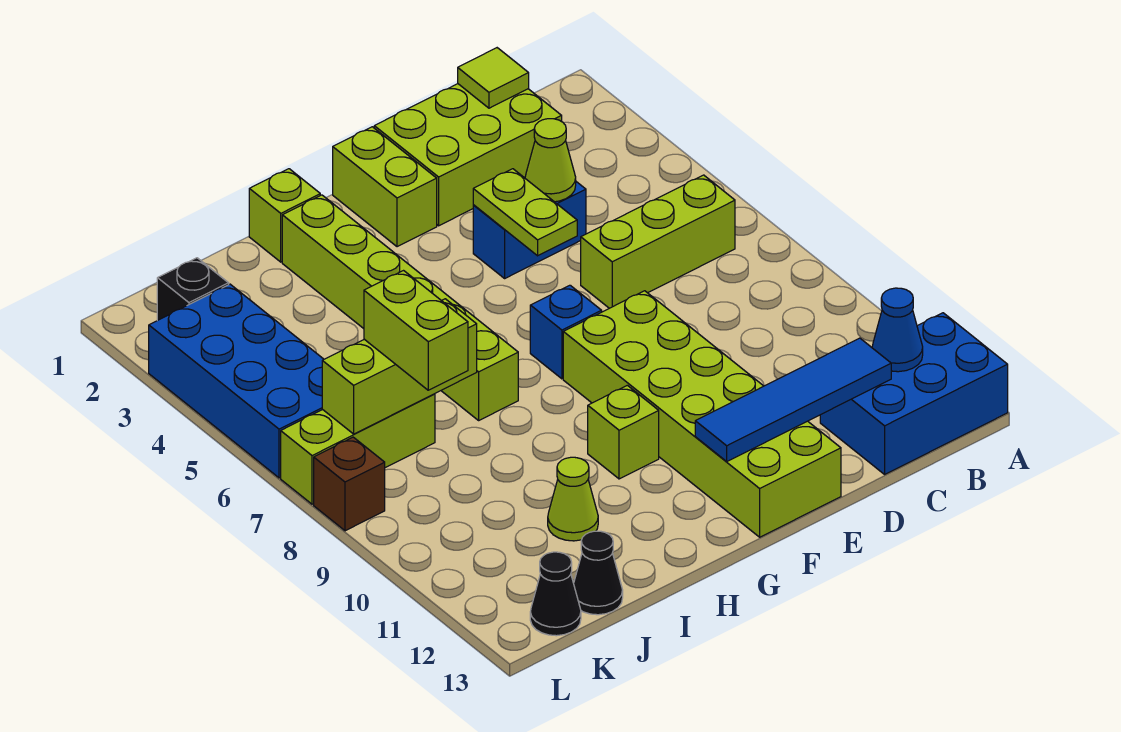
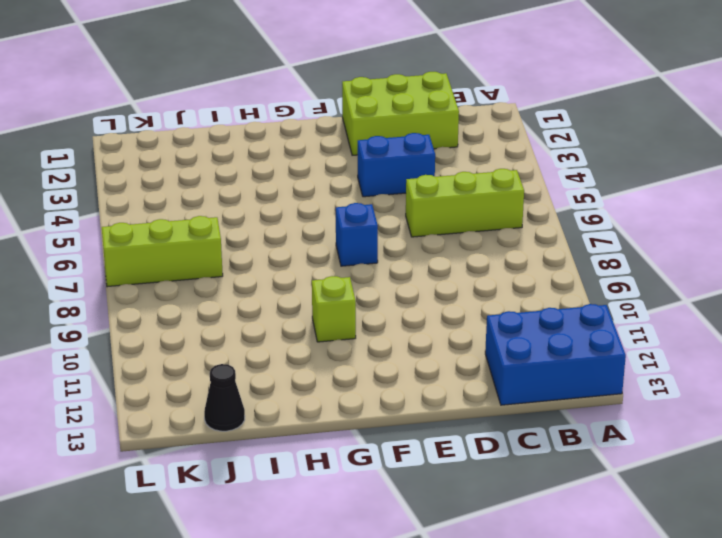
none -> lime 2x6 brick [563,291,841,537]
none -> lime 1x2 brick [333,127,437,247]
none -> lime 1x1 brick [249,169,320,262]

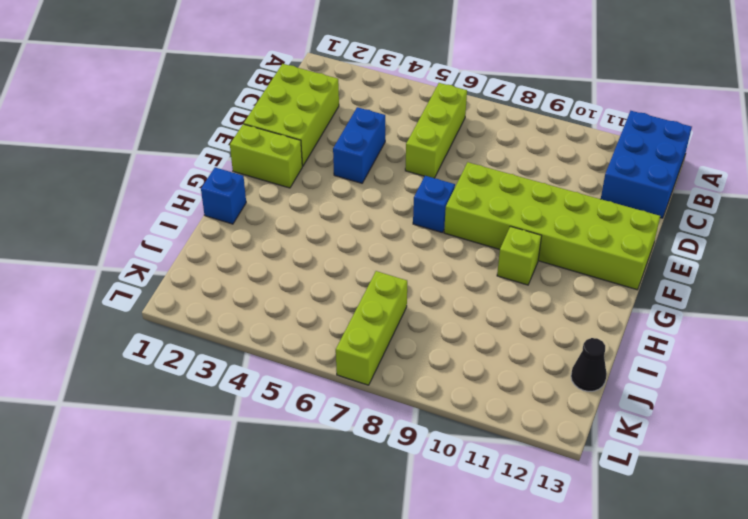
blue 1x1 brick [201,167,246,224] -> lime 1x1 brick [249,169,320,262]
none -> lime 1x6 brick [282,195,518,420]
none -> lime 1x1 cone [548,457,598,541]
none -> black 1x1 brick [157,258,229,320]

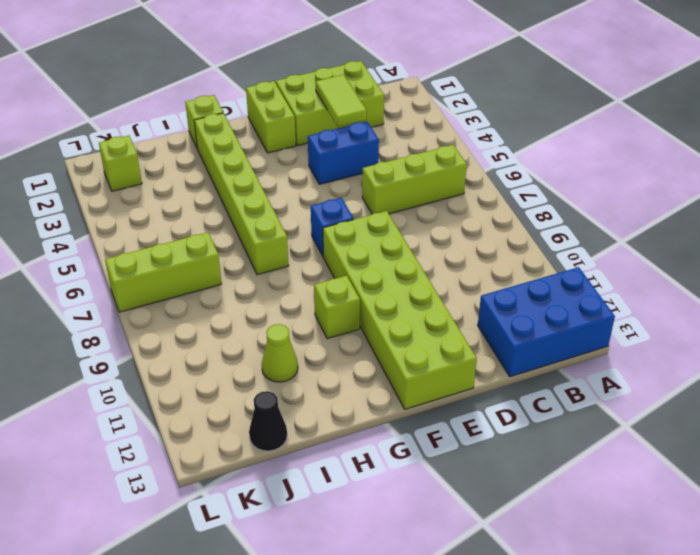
lime 1x2 tile [316,75,367,127] -> none
lime 1x1 brick [99,135,142,191] -> black 1x1 brick [157,258,229,320]
none -> blue 2x4 brick [149,284,324,478]
none -> black 1x1 cone [530,552,581,636]
none -> brown 1x1 brick [314,437,385,531]

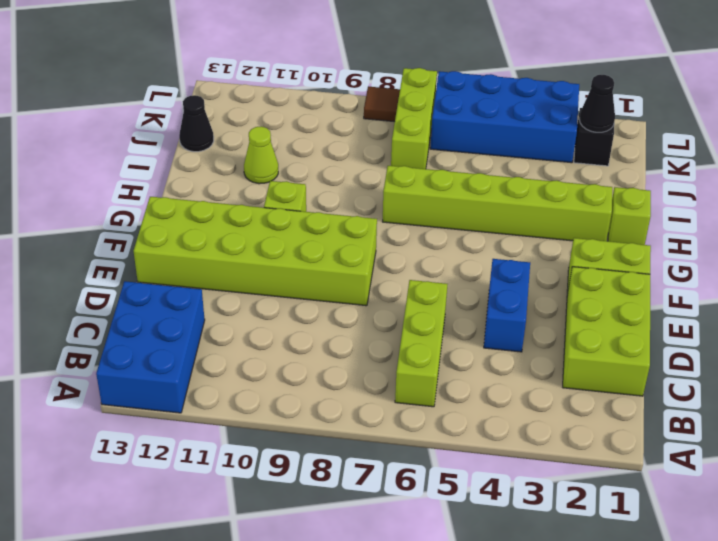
black 1x1 cone [579,75,615,132] -> black 1x1 cone moved to [530,552,581,636]
brown 1x1 tile [364,86,400,122] -> brown 1x1 brick [314,437,385,531]
none -> blue 1x1 brick [530,285,602,379]
none -> blue 1x1 cone [872,288,923,372]
none -> lime 1x1 tile [458,48,529,108]

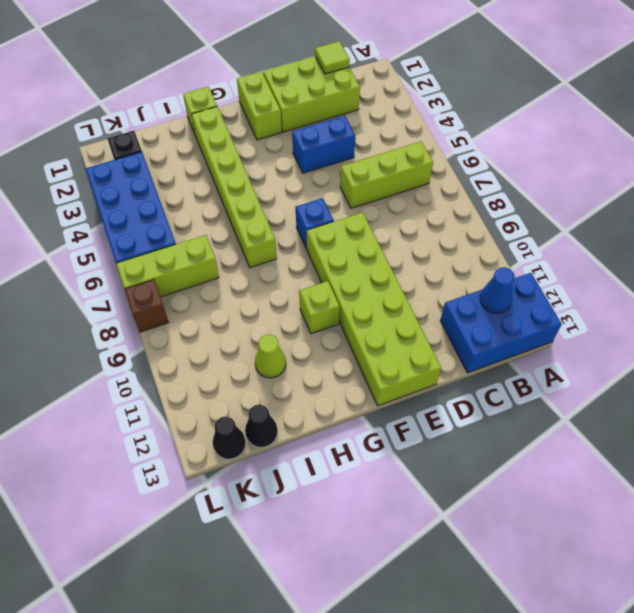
none -> blue 1x4 tile [695,338,891,461]
none -> lime 1x1 cone [525,119,576,202]
none -> lime 1x2 plate [473,169,577,256]

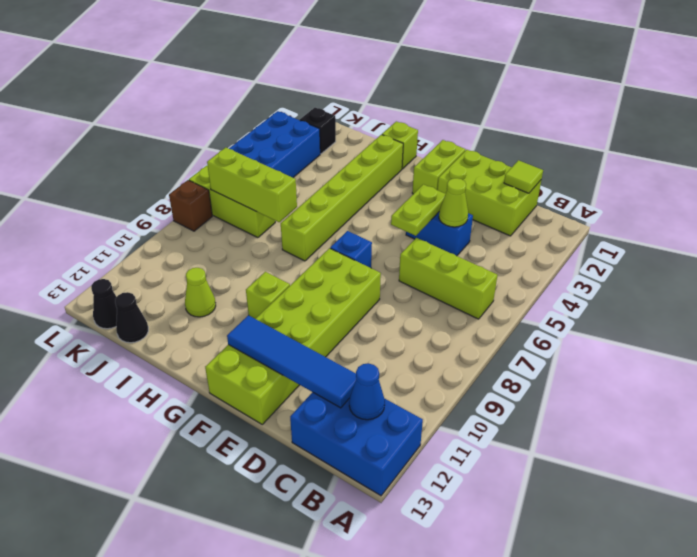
none -> lime 1x2 brick [364,271,468,390]

